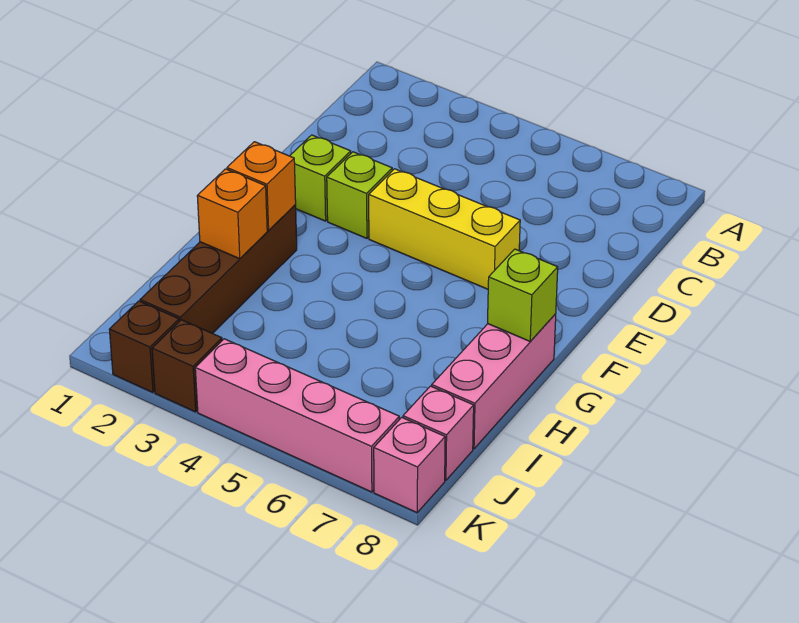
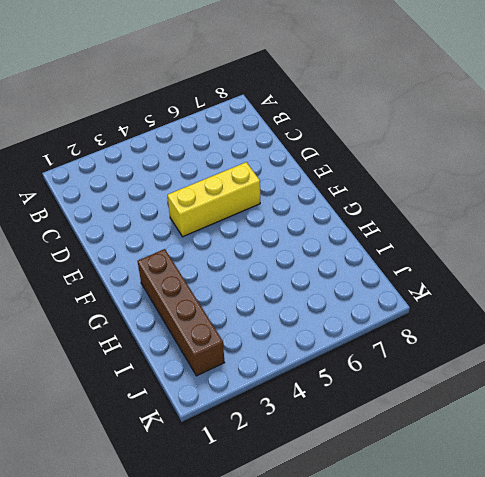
none -> lime 1x1 brick [290,135,351,221]
none -> lime 1x1 brick [327,152,392,238]
none -> pink 1x3 brick [432,314,556,449]

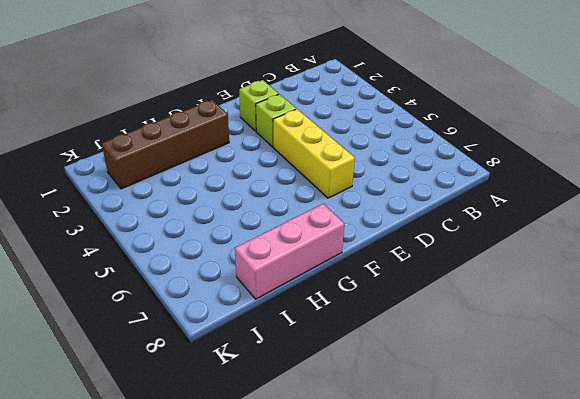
none -> pink 1x1 brick [403,386,474,480]
none -> brown 1x1 brick [109,301,179,393]
none -> brown 1x1 brick [152,320,222,412]

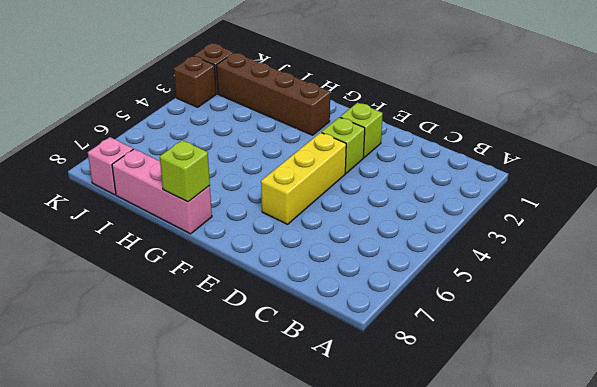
none -> pink 1x4 brick [195,339,399,492]
none -> pink 1x1 brick [374,417,445,513]
none -> orange 1x1 brick [227,142,296,230]

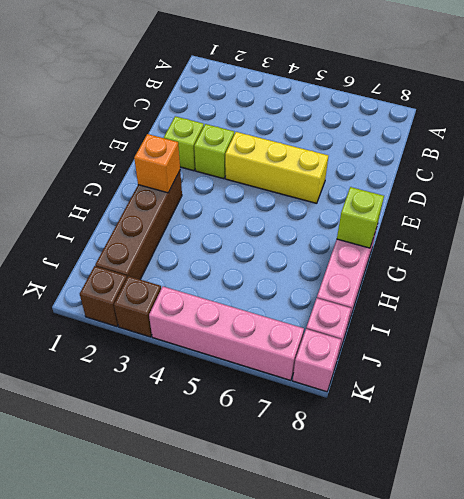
none -> orange 1x1 brick [197,169,267,259]

